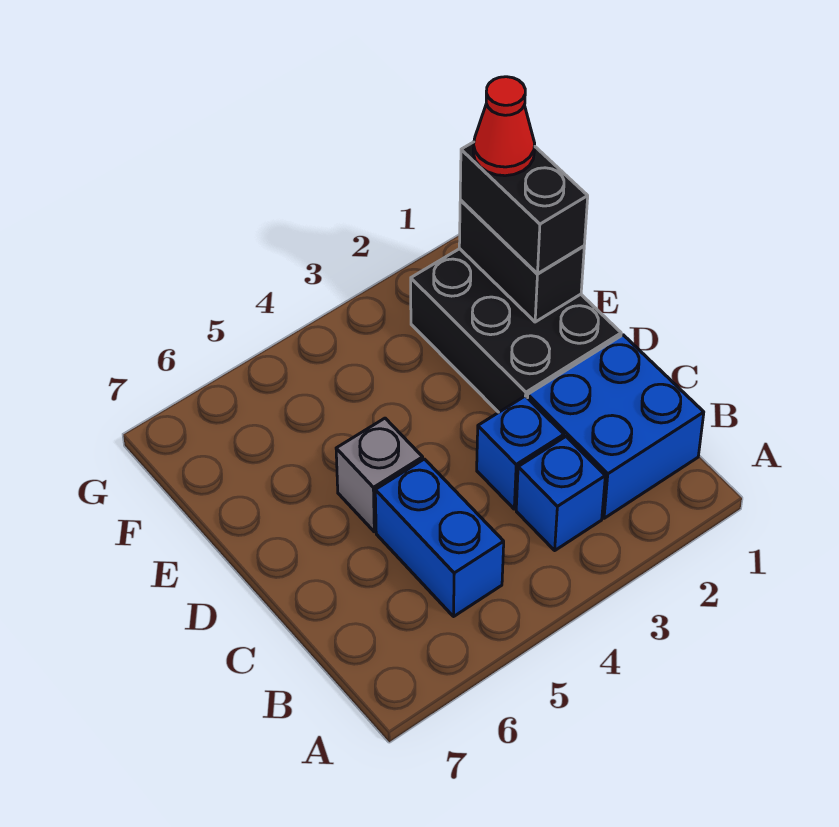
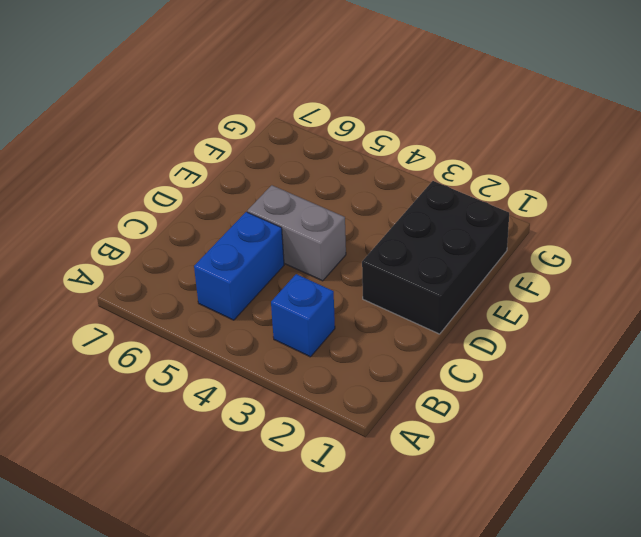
grey 1x2 brick [247,185,346,281] -> grey 1x1 brick [336,418,423,532]
none -> blue 2x2 brick [528,335,704,518]
none -> blue 1x1 brick [477,396,564,509]

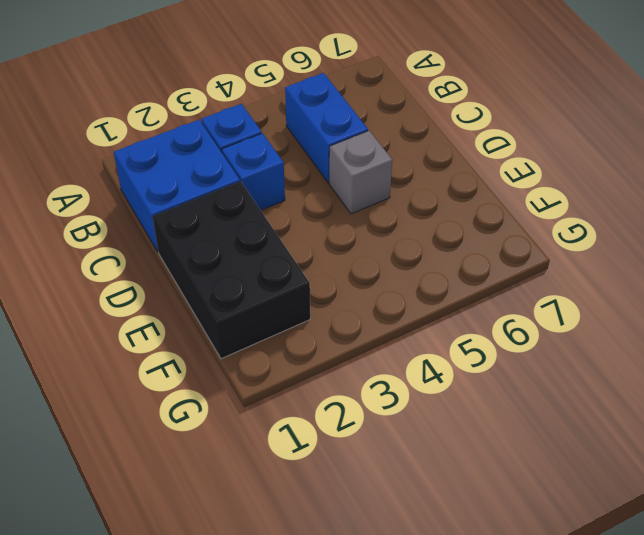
none -> black 1x2 brick [459,200,584,322]
none -> black 1x2 brick [460,142,588,274]

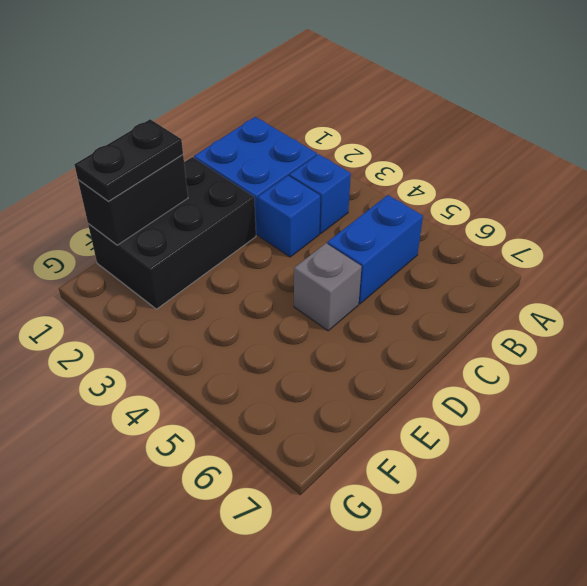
black 1x2 plate [74,119,183,201] -> black 1x2 brick [460,142,588,274]
none -> red 1x1 cone [473,77,535,176]

